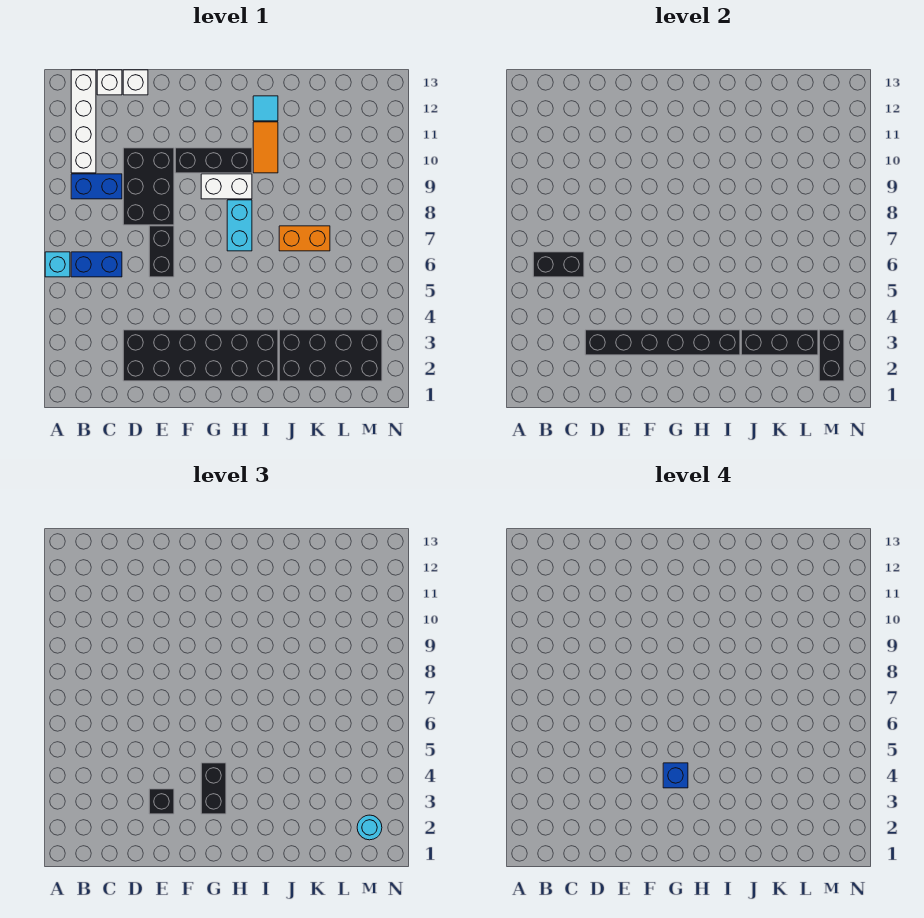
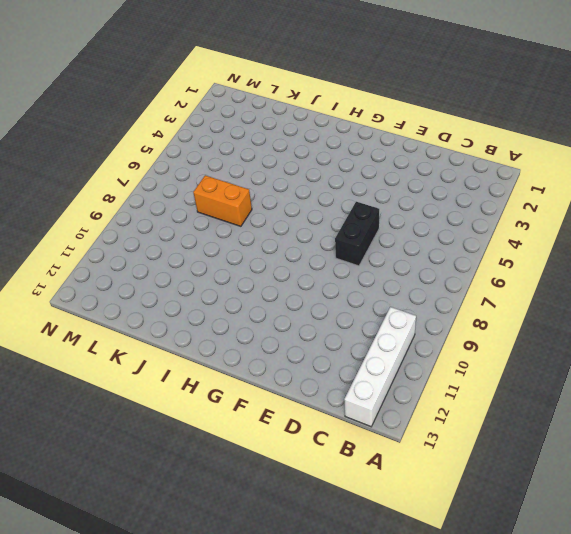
none -> cyan 1x1 brick [45,252,70,277]
none -> blue 1x2 brick [71,252,122,277]
none -> blue 1x2 brick [71,174,122,199]

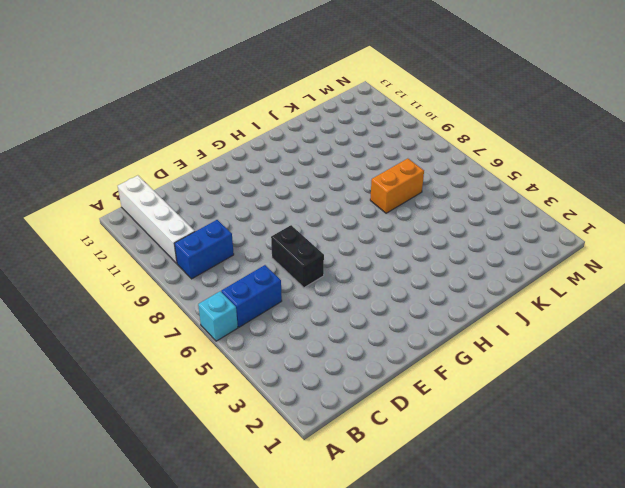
none -> white 1x1 brick [97,70,122,95]
none -> black 2x6 brick [123,330,278,381]
none -> black 2x3 brick [123,148,174,225]

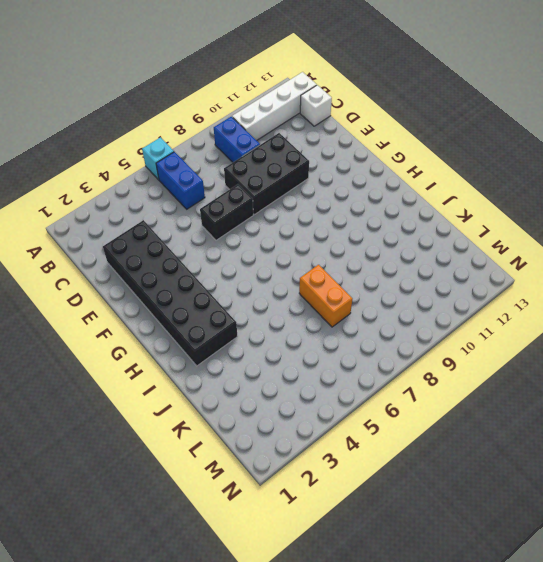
none -> white 1x1 brick [123,70,148,95]
none -> black 1x3 brick [175,148,252,173]
none -> white 1x2 brick [201,174,252,199]

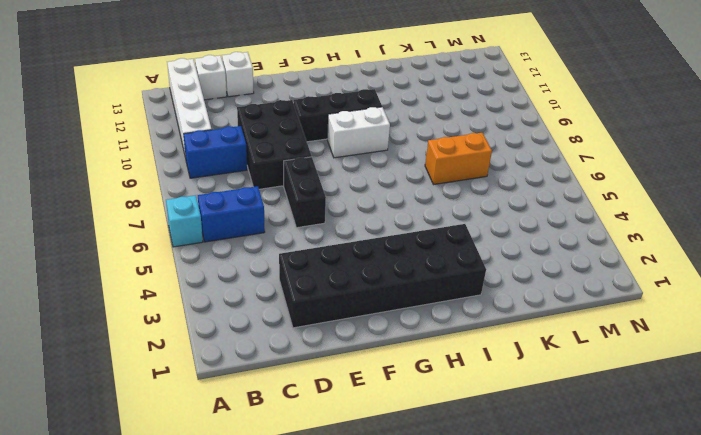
none -> cyan 1x2 brick [227,200,252,251]
none -> orange 1x2 tile [253,122,278,173]
none -> cyan 1x1 tile [253,96,278,121]

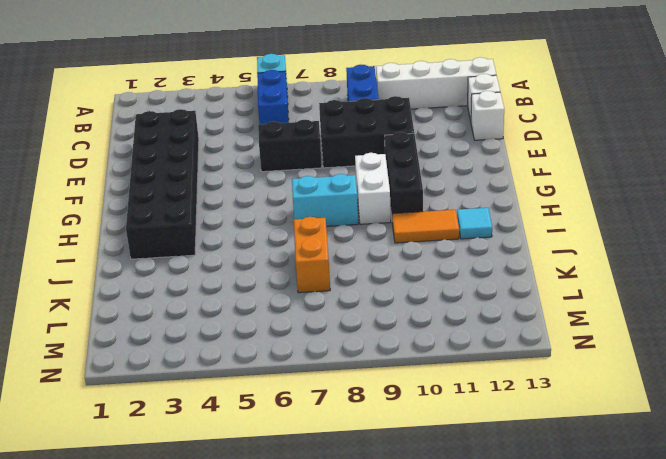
none -> black 2x4 brick [279,330,382,381]
none -> black 1x2 brick [533,252,584,277]
none -> black 1x6 brick [585,330,740,355]

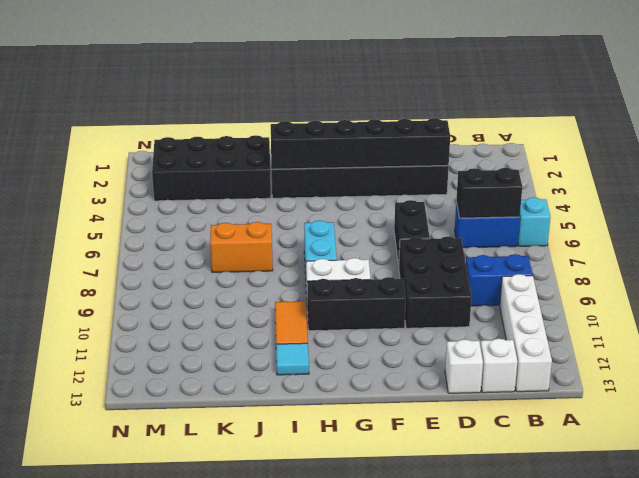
none -> black 1x3 brick [741,330,818,355]
none -> black 1x2 brick [819,330,844,381]
none -> black 1x1 brick [149,789,174,814]

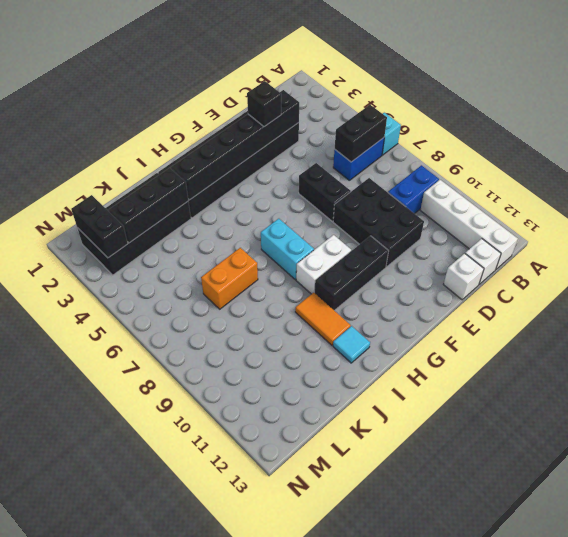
none -> black 1x2 brick [201,763,226,814]
none -> cyan 1x1 round brick [357,815,382,840]
none -> blue 1x1 brick [663,763,688,788]

